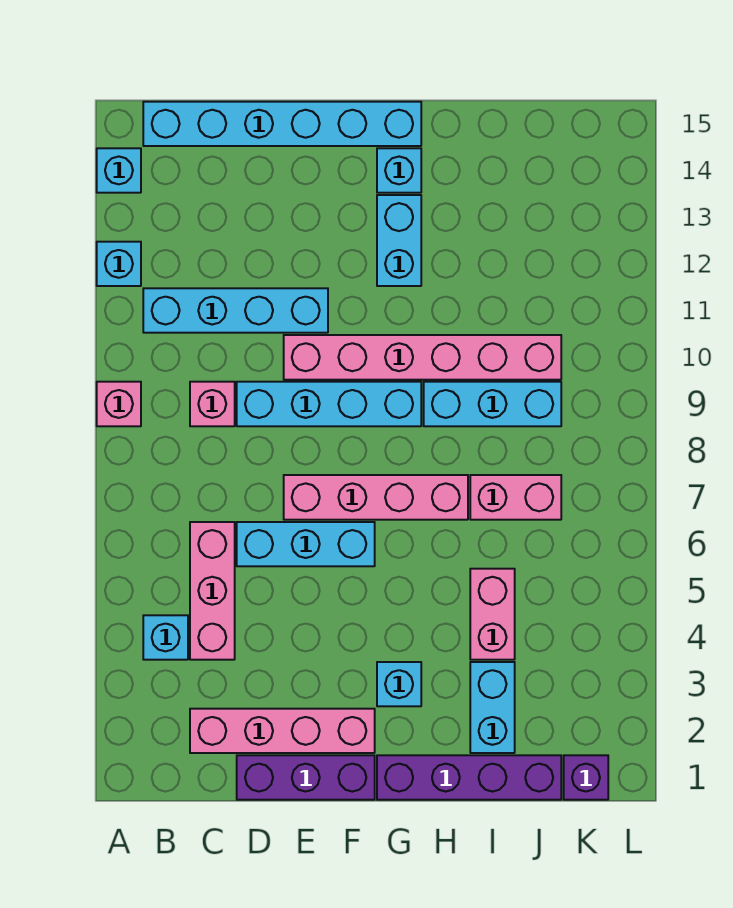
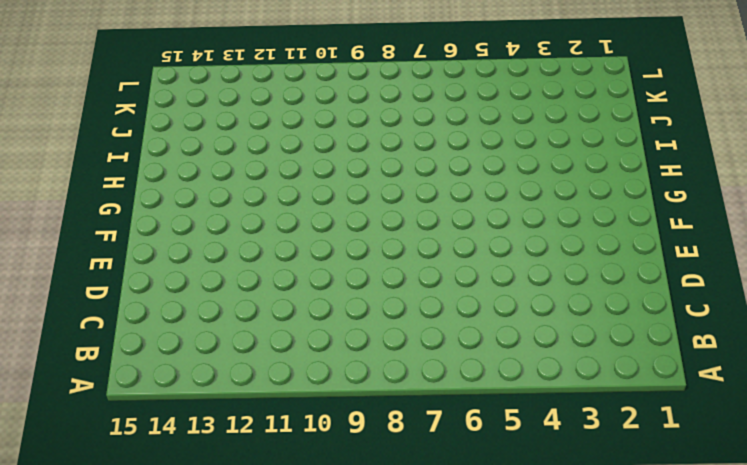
none -> pink 1x1 brick [97,382,141,426]
none -> cyan 1x1 brick [97,242,141,286]
none -> cyan 1x1 brick [97,148,141,193]

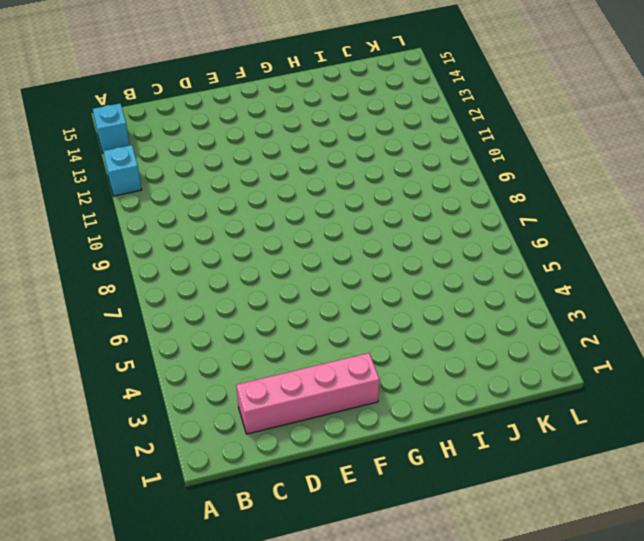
none -> pink 1x1 brick [97,382,141,426]
none -> cyan 1x1 brick [143,615,188,660]
none -> cyan 1x4 brick [143,288,328,333]

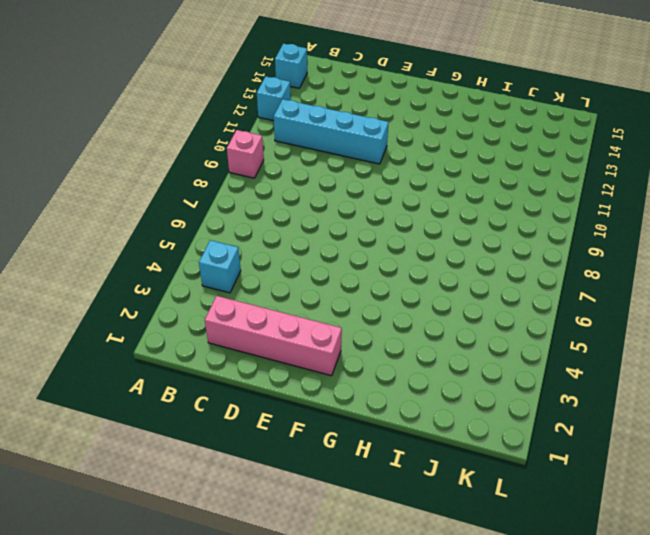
none -> cyan 1x6 brick [143,102,421,146]
none -> pink 1x3 brick [190,522,235,660]
none -> pink 1x1 brick [190,382,235,426]

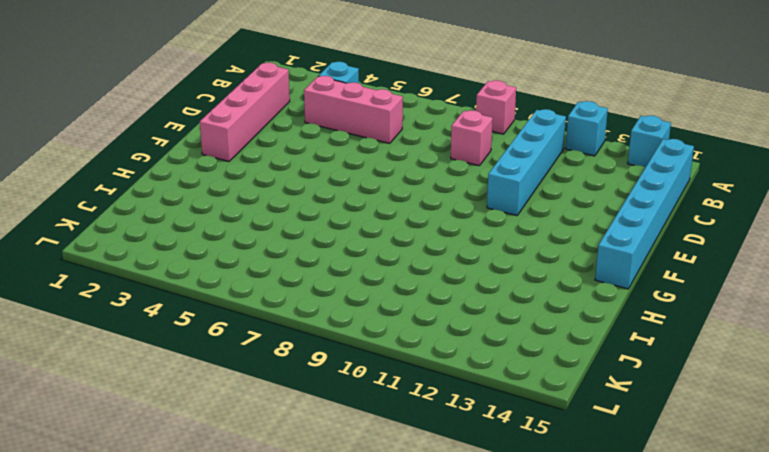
none -> purple 1x3 brick [237,755,375,800]
none -> cyan 1x3 brick [237,522,375,566]
none -> cyan 1x4 brick [237,382,421,426]

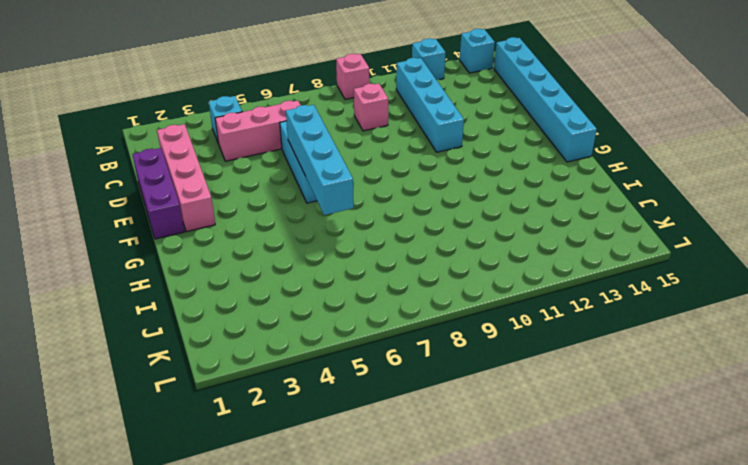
cyan 1x4 brick [286,105,354,215] -> cyan 1x4 brick moved to [237,382,421,426]
none -> pink 1x4 brick [284,475,468,520]
none -> pink 1x6 brick [284,335,561,380]
none -> purple 1x4 brick [377,755,561,800]

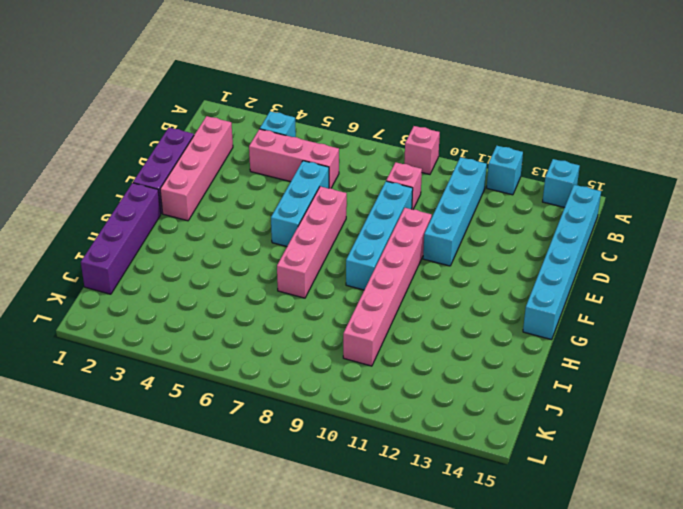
none -> cyan 1x1 brick [377,662,421,706]
none -> cyan 1x2 brick [377,195,421,286]
none -> cyan 1x1 brick [377,148,421,193]

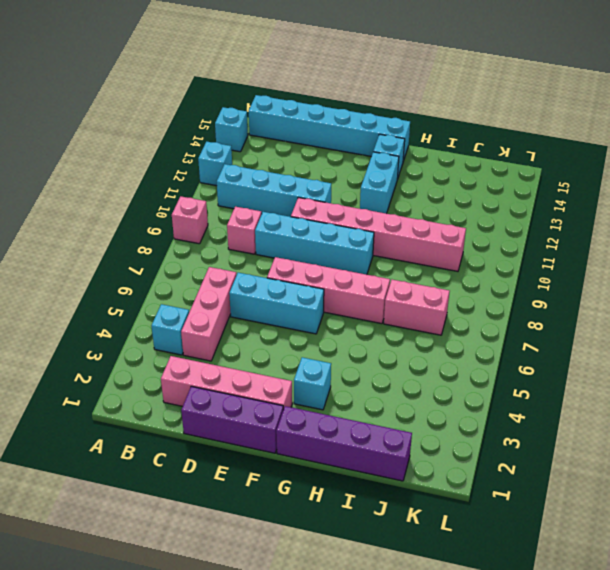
none -> cyan 1x3 brick [424,382,561,426]
none -> cyan 1x2 brick [470,662,515,753]
none -> pink 1x2 brick [470,569,515,660]

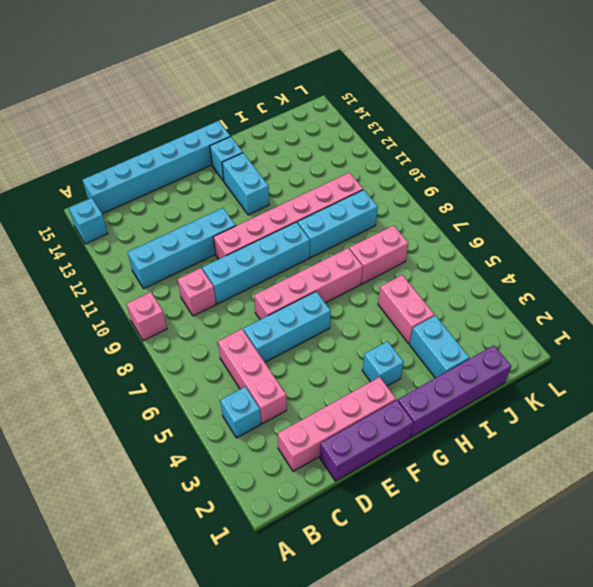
none -> cyan 1x1 brick [97,242,141,286]
none -> purple 1x1 brick [564,755,608,800]

